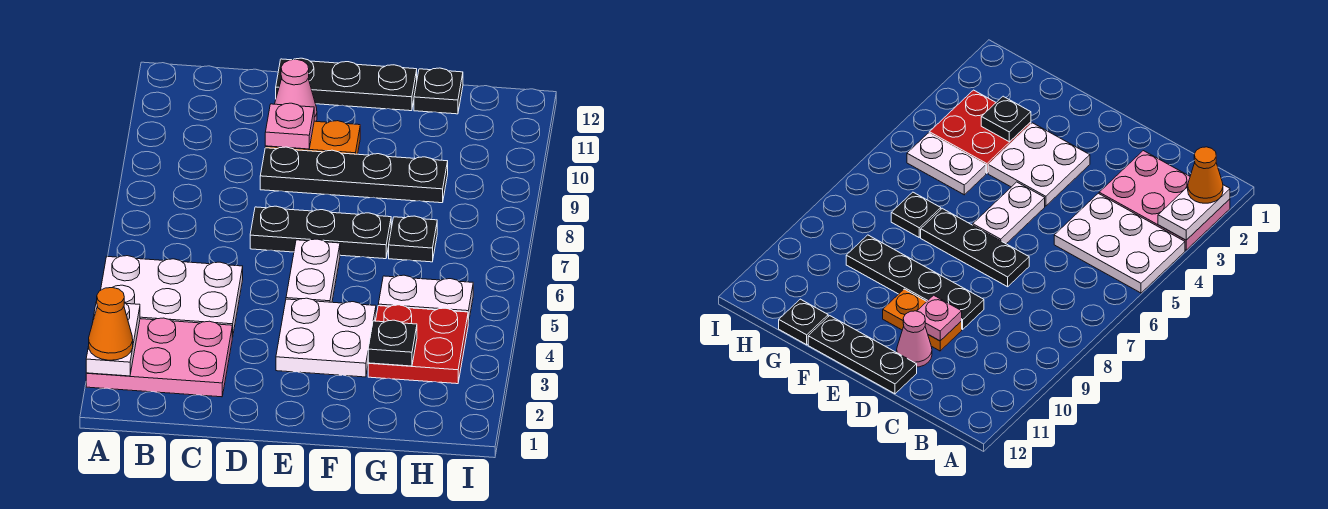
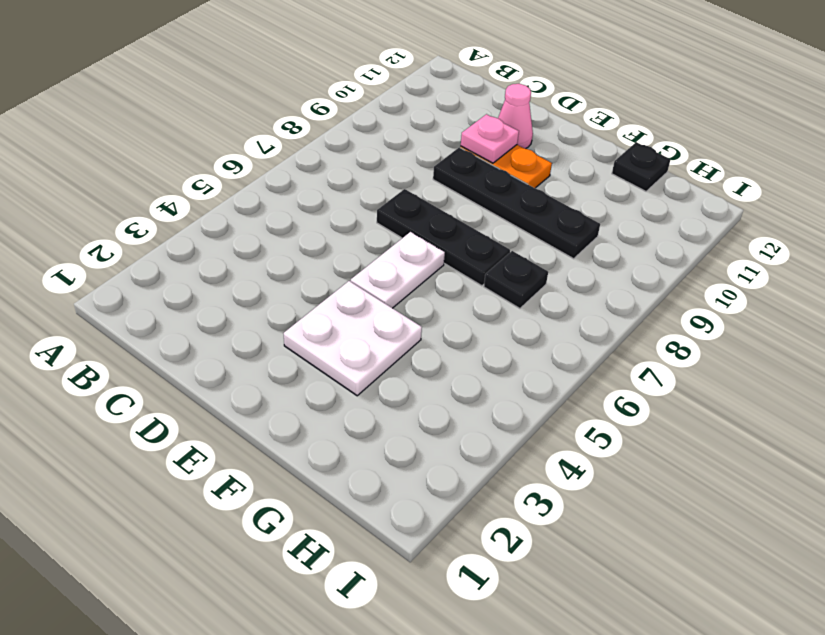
none -> pink 2x3 plate [86,318,232,397]
none -> white 2x3 plate [101,256,243,337]
none -> black 1x3 plate [276,58,417,111]

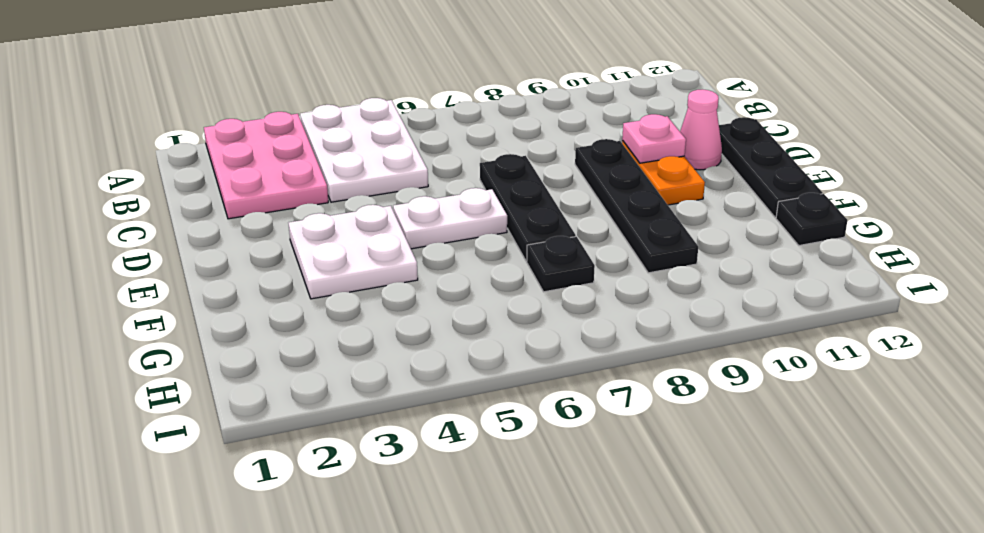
none -> red 2x2 plate [368,305,468,384]
none -> white 1x2 plate [378,275,473,324]
none -> white 1x2 plate [86,301,140,376]

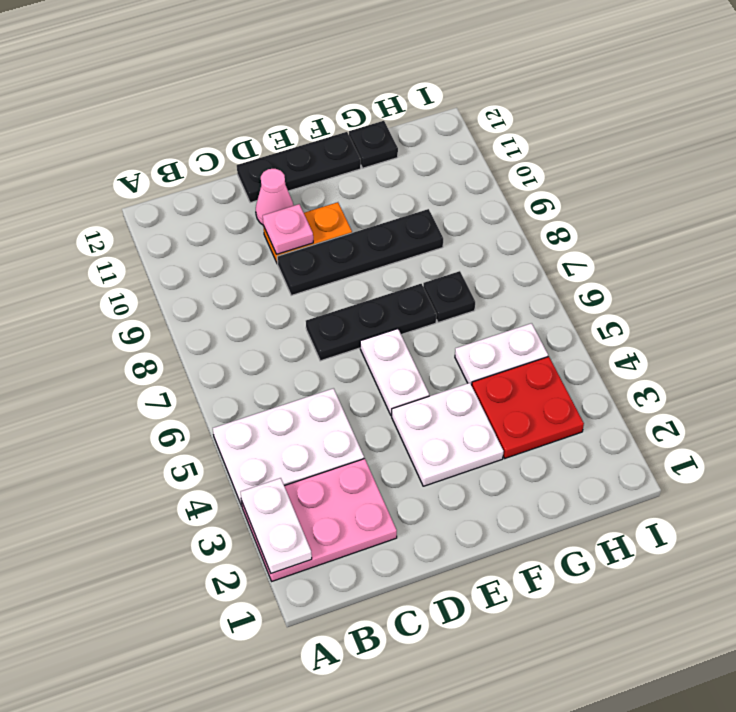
none -> black 1x1 plate [368,320,417,366]
none -> orange 1x1 cone [89,287,133,360]

